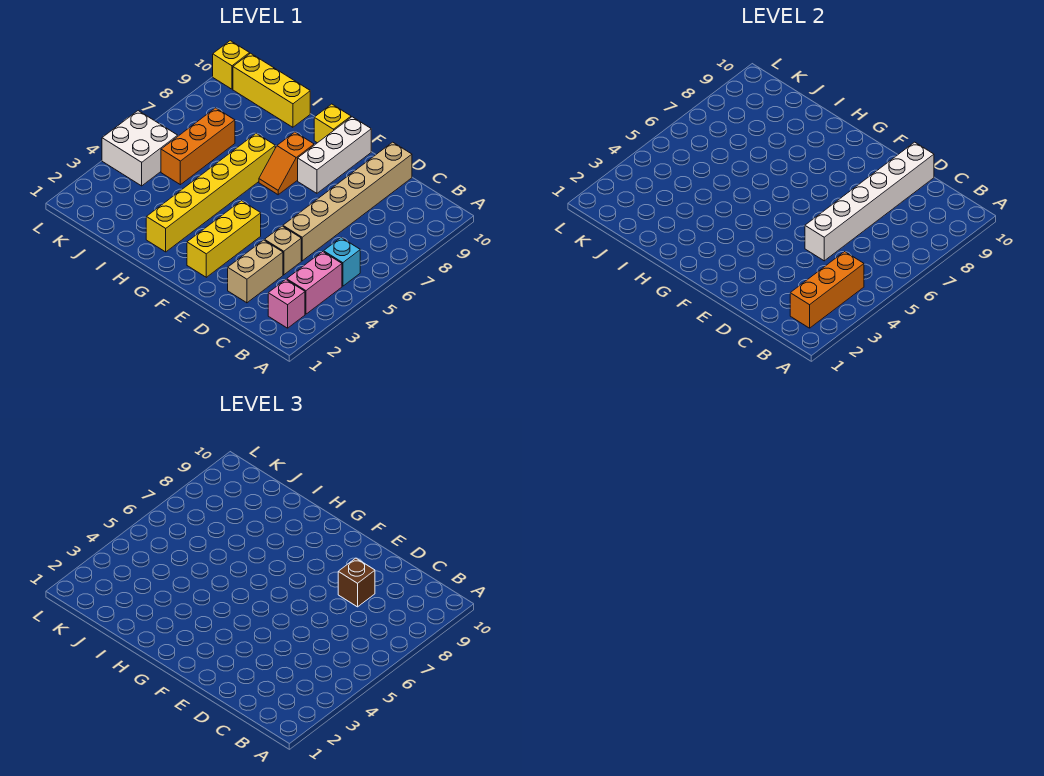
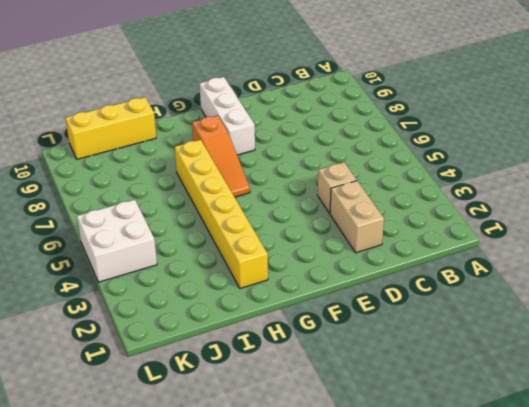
orange 1x3 slope [192,115,250,197] -> orange 1x2 slope [259,132,314,195]
none -> pink 1x1 brick [268,280,305,328]
none -> pink 1x2 brick [286,252,342,314]
none -> cyan 1x1 brick [324,238,360,286]

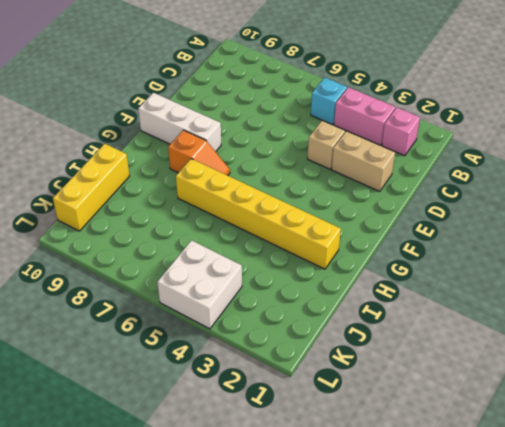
none -> tan 1x6 brick [283,142,412,261]
none -> yellow 1x3 brick [187,201,261,277]
none -> yellow 1x1 brick [314,104,351,143]

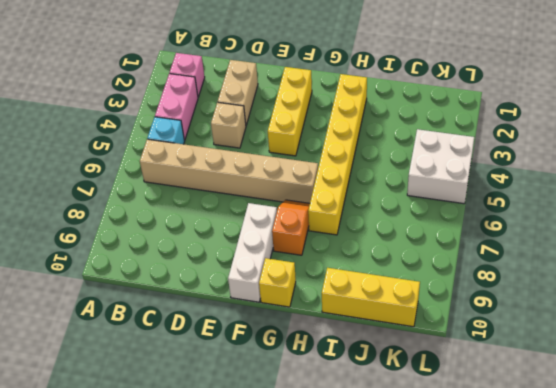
tan 1x6 brick [140,139,318,203] -> tan 1x6 brick turned to [283,142,412,261]
none -> orange 1x3 brick [161,108,235,185]
none -> yellow 1x1 brick [213,41,250,89]
none -> orange 1x3 brick [790,252,864,328]

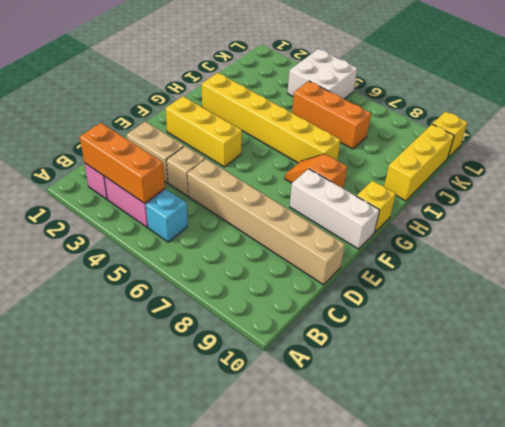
none -> white 1x6 brick [805,142,934,261]
none -> brown 1x1 brick [338,558,375,607]

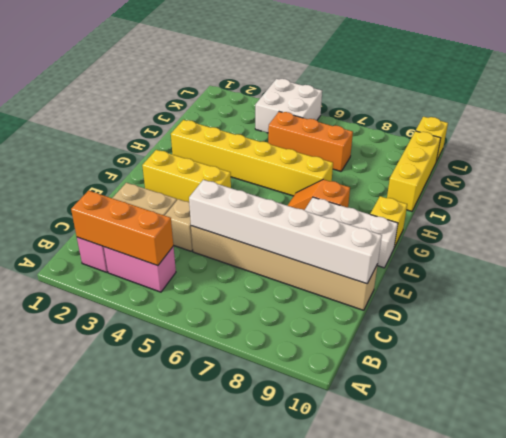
none -> cyan 1x1 brick [324,238,360,286]
none -> brown 1x1 brick [338,558,375,607]

